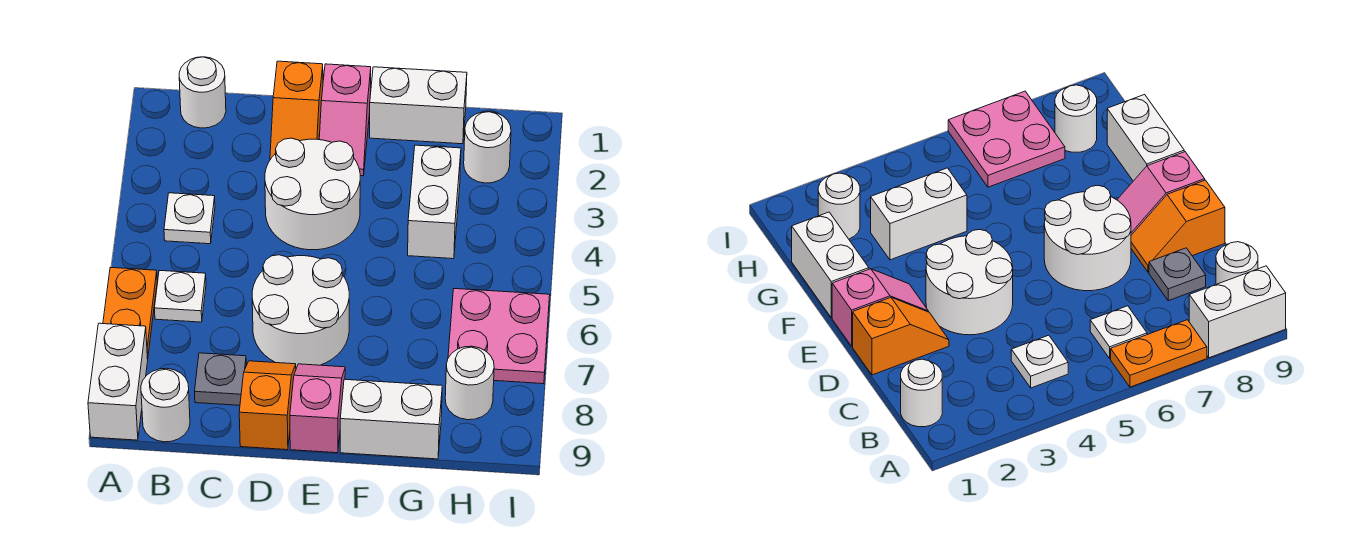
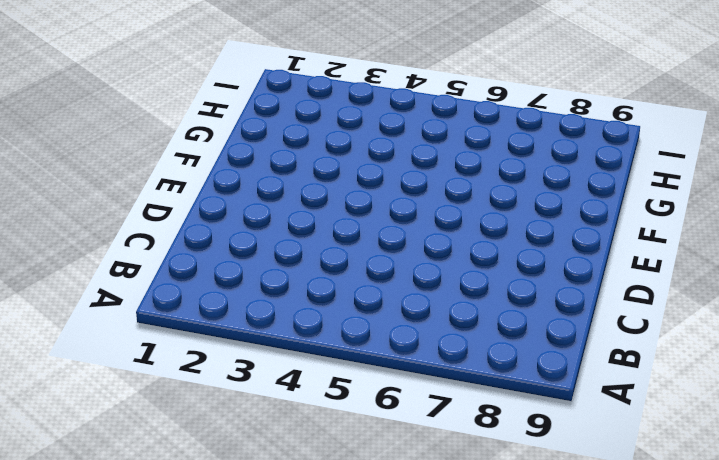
none -> orange 1x2 plate [103,267,157,359]
none -> white 1x2 brick [88,323,148,440]
none -> white 1x1 round brick [179,57,226,128]

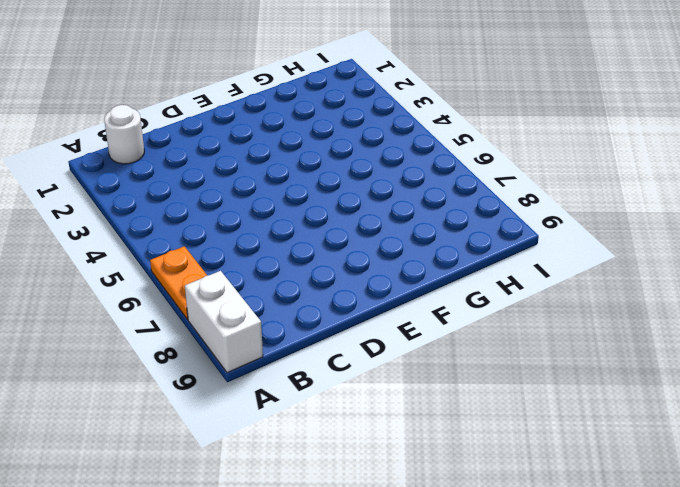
none -> white 1x1 plate [164,193,215,244]
none -> white 1x1 plate [155,270,206,322]
none -> white 1x1 round brick [141,368,190,442]

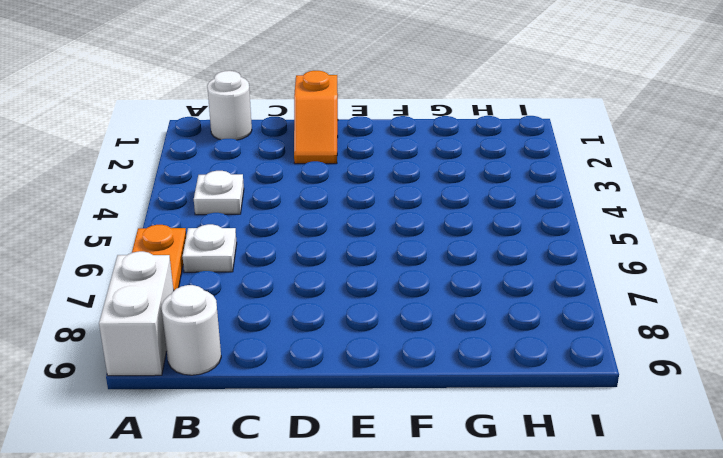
none -> grey 1x1 plate [195,353,246,405]
none -> white 2x2 round brick [265,138,360,250]
none -> white 2x2 round brick [252,255,349,368]

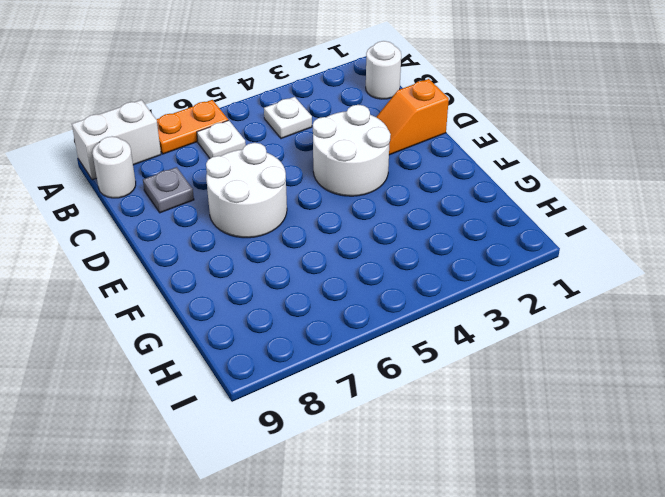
none -> orange 1x2 slope [239,361,296,450]
none -> pink 1x2 slope [319,64,371,176]
none -> pink 1x2 slope [290,364,345,453]

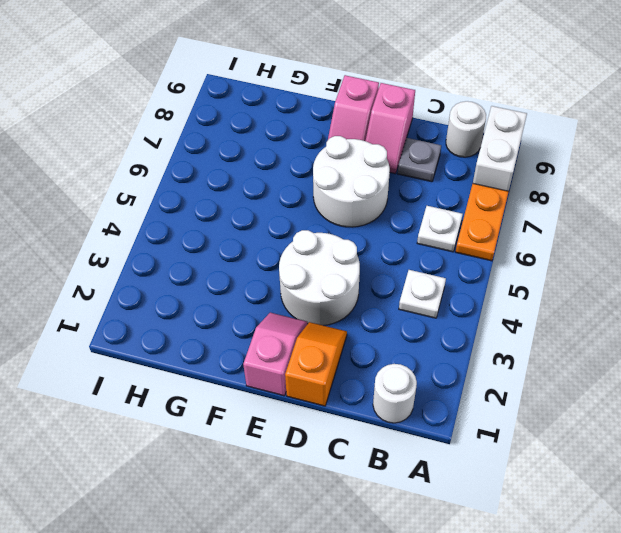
pink 1x2 slope [366,83,415,174] -> orange 1x2 slope [239,361,296,450]
none -> white 1x2 brick [370,67,467,144]
none -> white 1x2 brick [340,379,442,459]
none -> white 1x2 brick [408,145,461,259]

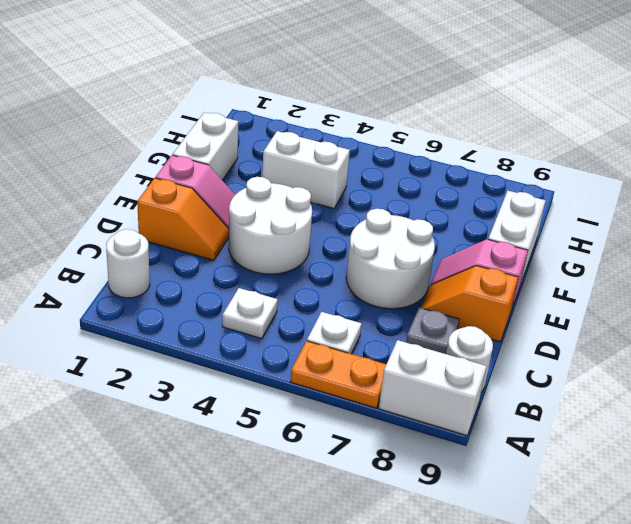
none -> white 1x1 round brick [464,112,511,183]
none -> pink 2x2 plate [448,289,550,384]
none -> white 1x1 round brick [445,346,494,420]

